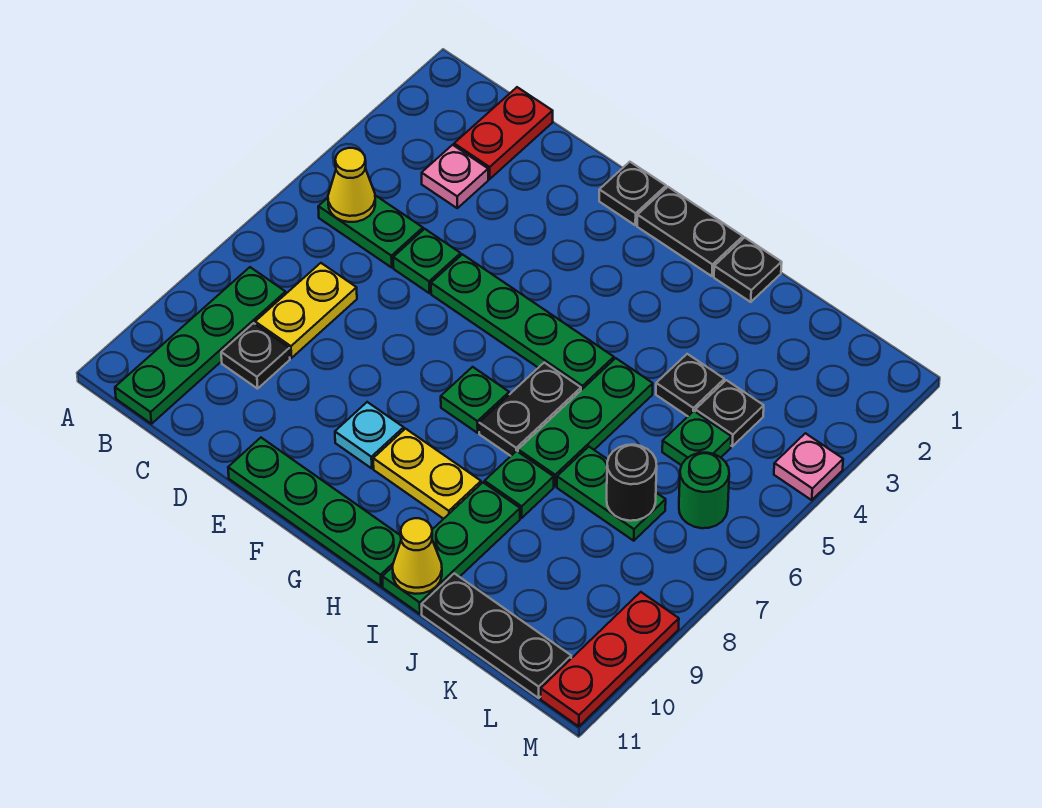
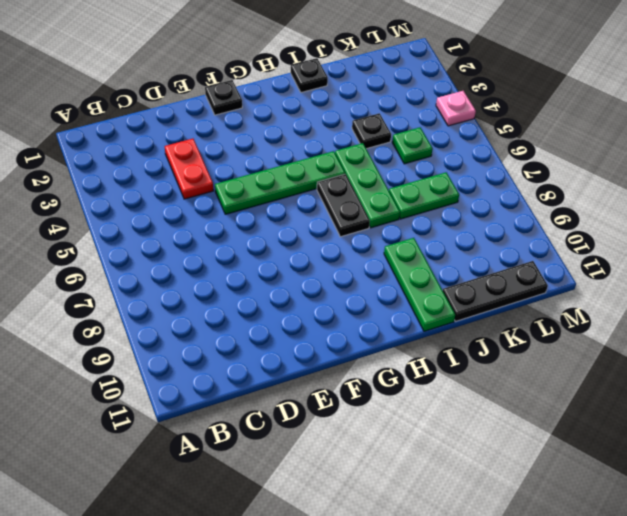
red 1x2 plate [165,139,213,199] -> red 1x2 plate moved to [454,87,553,179]
none -> green 1x2 plate [318,195,423,267]
none -> green 1x4 plate [115,267,286,424]
none -> pink 1x1 plate [422,145,488,208]
none -> yellow 1x2 plate [255,263,357,358]

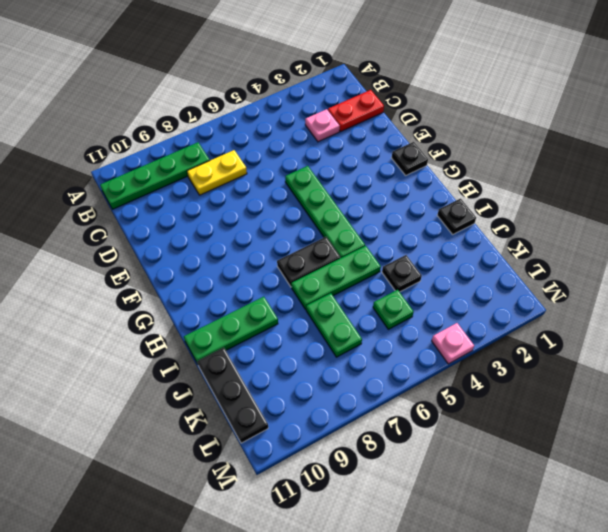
none -> green 1x2 plate [318,195,423,267]
none -> black 1x1 plate [221,323,290,389]
none -> green 1x1 plate [393,229,461,293]
none -> green 1x4 plate [228,438,401,586]

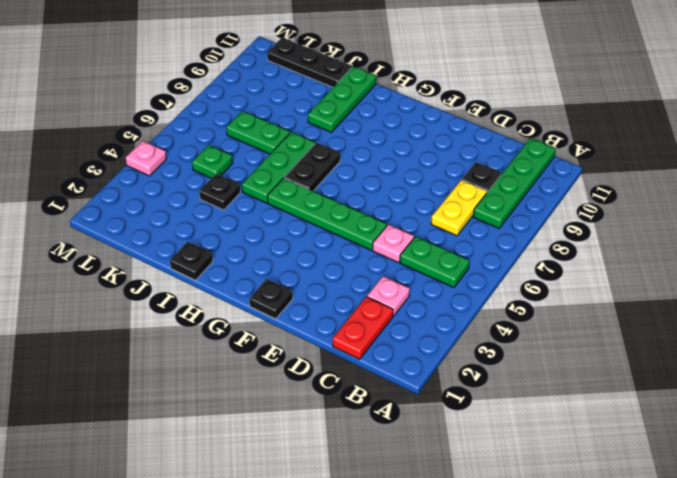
pink 1x1 plate [373,224,414,263] -> green 1x1 plate [393,229,461,293]
none -> green 1x4 plate [228,438,401,586]
none -> cyan 1x1 plate [335,402,404,468]
none -> black 1x2 plate [637,187,743,276]
none -> green 1x1 plate [441,367,509,433]

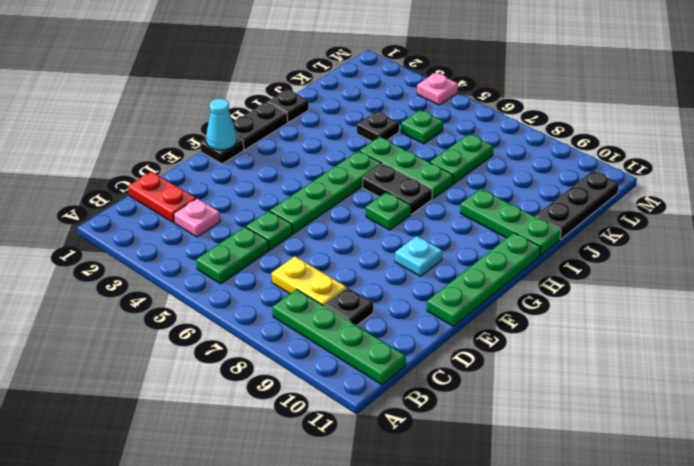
cyan 1x1 cone [206,99,237,150] -> none
none -> yellow 1x2 plate [373,429,481,519]
none -> green 1x1 plate [485,451,554,518]
none -> black 1x1 plate [695,380,764,446]
none -> green 1x1 round brick [679,453,729,528]

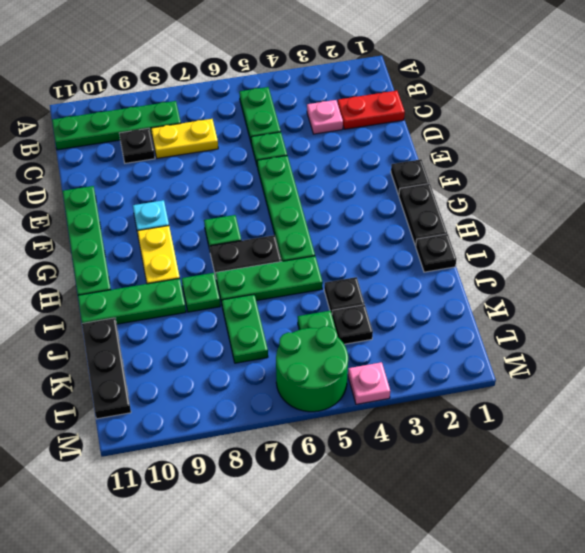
green 2x2 round brick [276,326,348,412] -> green 1x1 round brick [679,453,729,528]
none -> red 1x3 plate [541,592,679,726]
none -> yellow 1x1 cone [328,148,375,222]
none -> yellow 1x1 cone [393,518,442,594]
none -> black 1x1 round brick [607,445,657,521]

